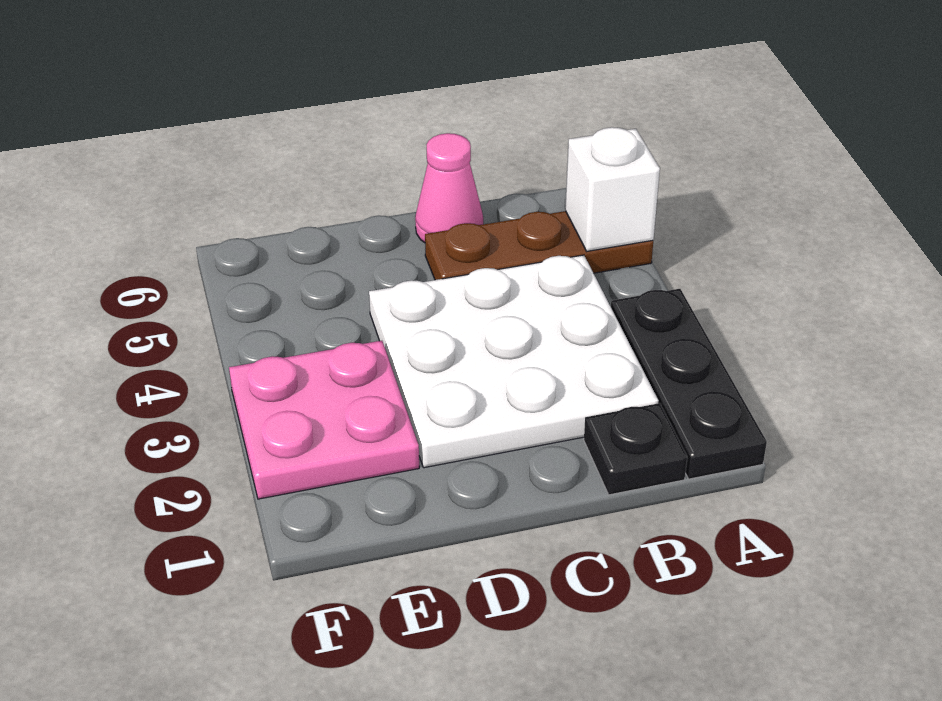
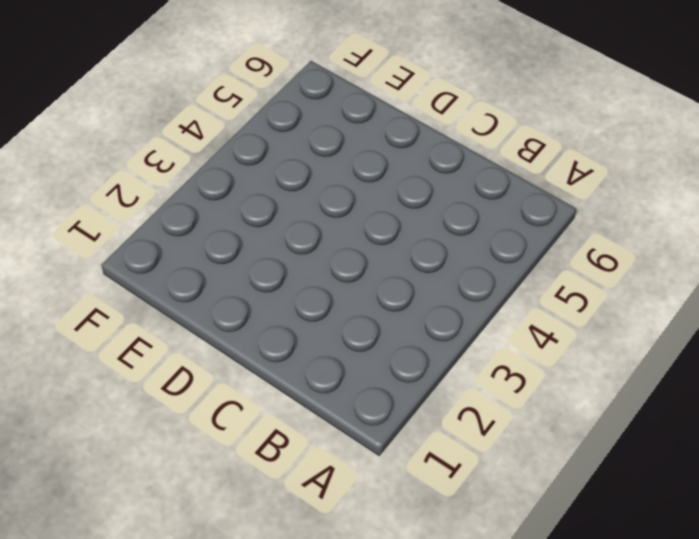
none -> black 1x3 plate [611,289,767,479]
none -> brown 1x3 plate [425,211,653,280]

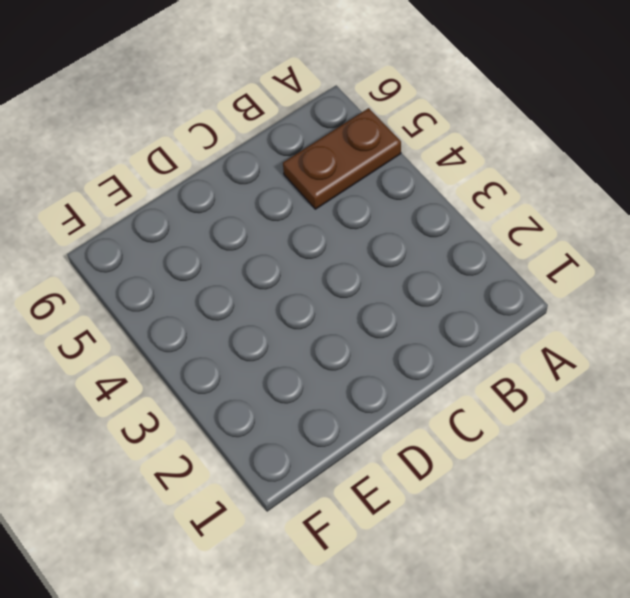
brown 1x2 plate [283,108,401,209] -> brown 1x3 plate [425,211,653,280]
none -> black 1x3 plate [611,289,767,479]
none -> black 1x1 plate [584,403,687,495]

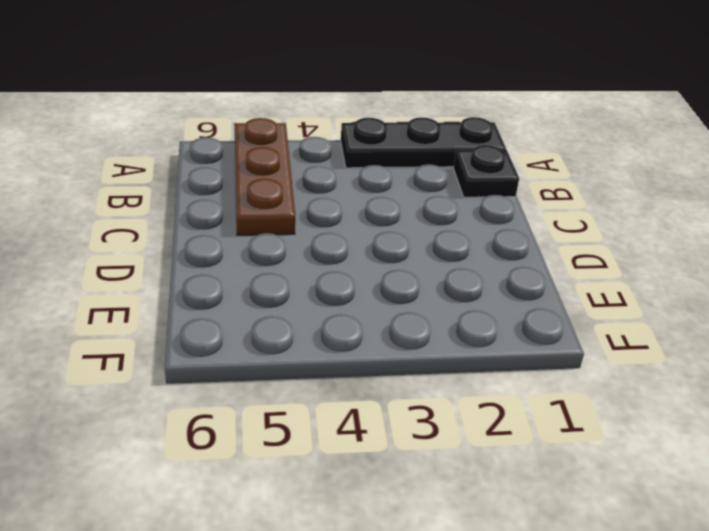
none -> white 3x3 plate [369,255,658,468]
none -> pink 1x1 cone [415,133,483,243]

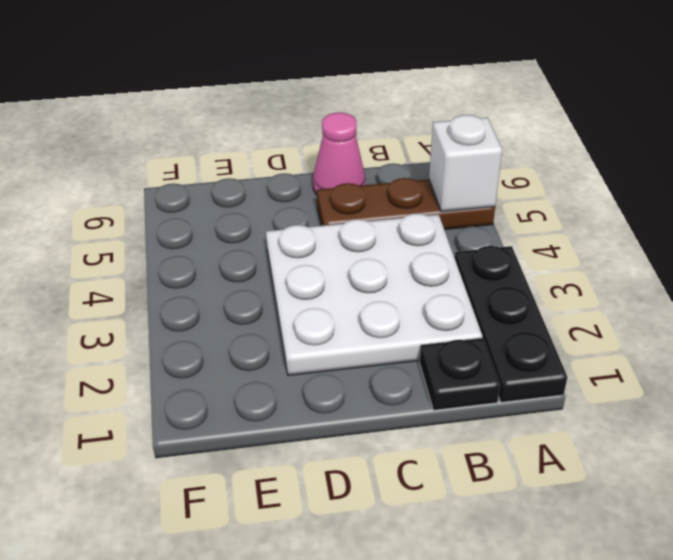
none -> pink 2x2 plate [229,341,419,499]

